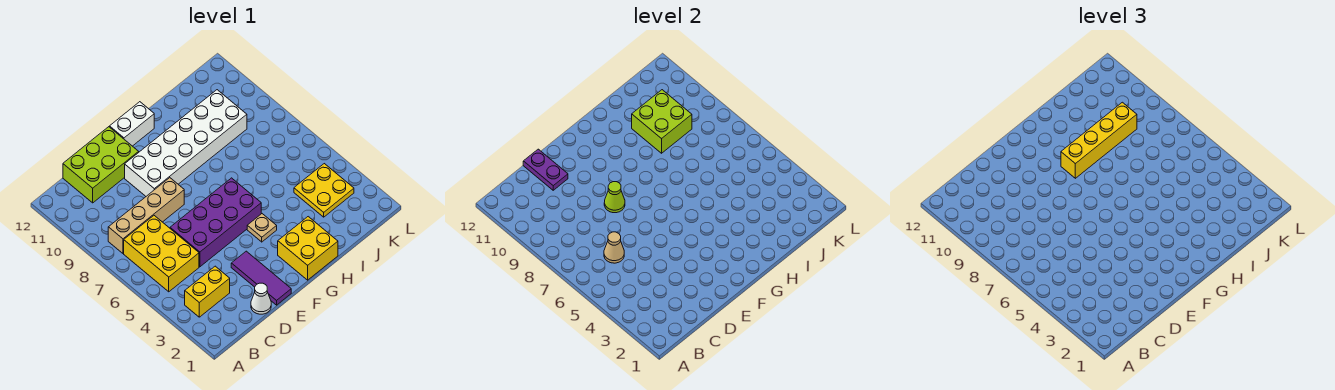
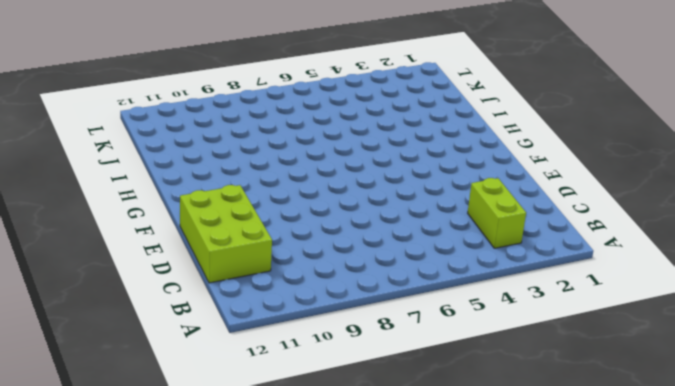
lime 1x2 brick [468,178,526,248] -> yellow 1x2 brick [185,266,230,317]
none -> yellow 2x3 brick [124,216,199,292]
none -> tan 1x4 brick [108,178,184,253]
none -> white 1x1 cone [251,283,271,314]

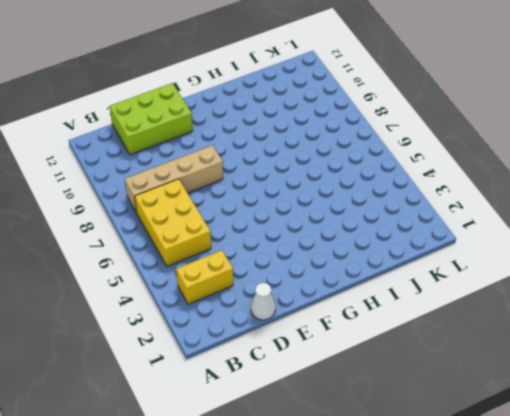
none -> purple 2x4 brick [170,178,261,267]
none -> purple 1x3 tile [231,251,291,305]
none -> white 2x6 brick [125,90,247,196]

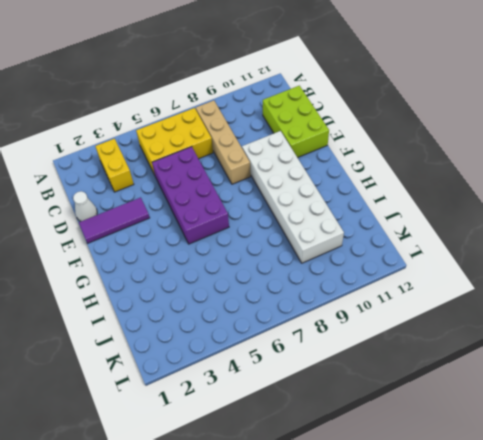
none -> white 1x2 brick [110,102,154,146]
none -> yellow 2x2 brick [278,217,338,280]
none -> tan 1x1 plate [247,214,277,242]

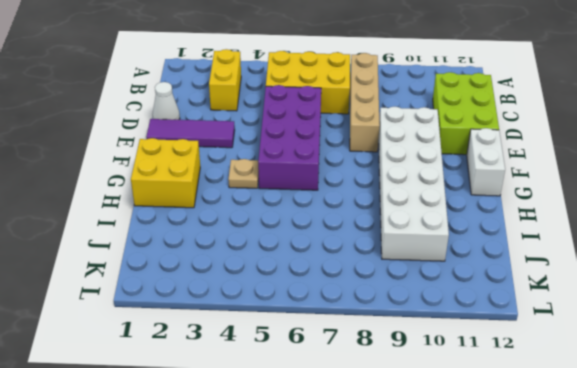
none -> yellow 2x2 plate [294,164,354,217]
none -> tan 1x1 cone [604,232,624,263]
none -> purple 1x2 plate [523,149,568,190]

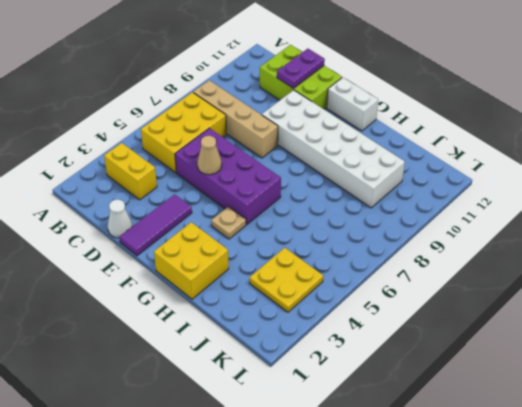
tan 1x1 cone [198,136,222,175] -> tan 1x1 cone moved to [604,232,624,263]
none -> lime 1x1 cone [604,182,625,213]
none -> lime 2x2 brick [632,90,692,153]
none -> yellow 1x4 brick [1061,102,1137,178]

